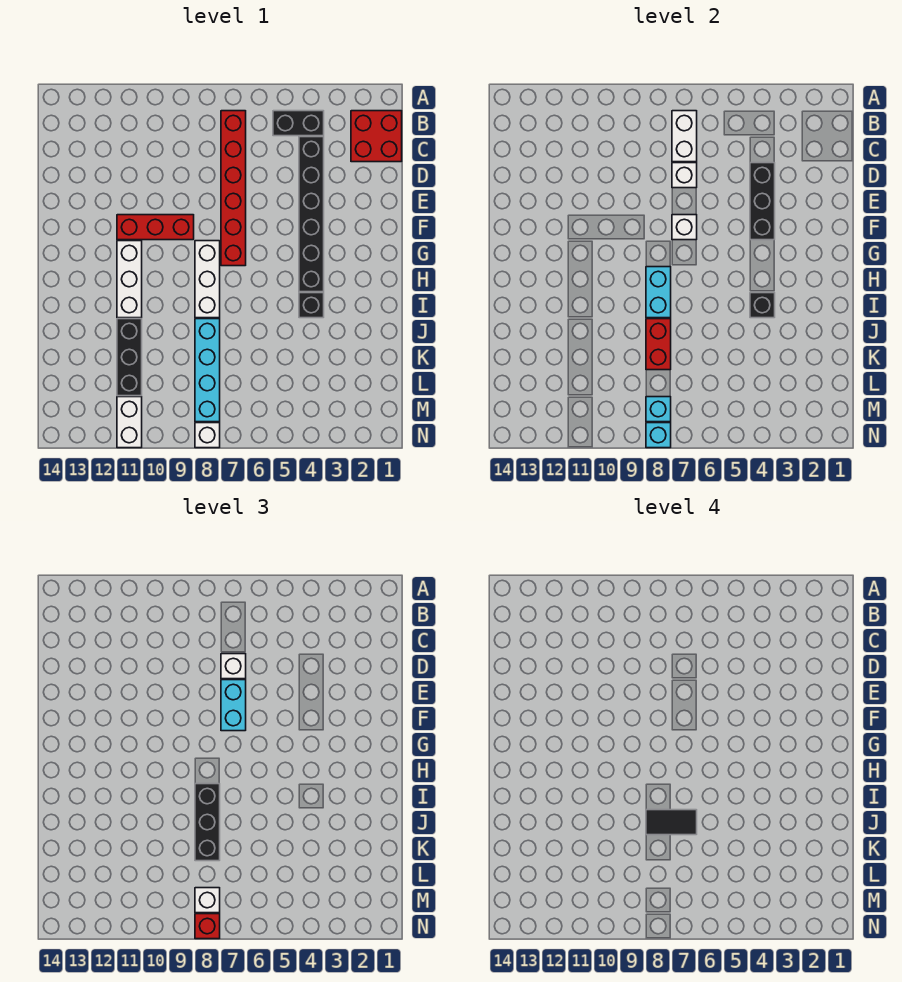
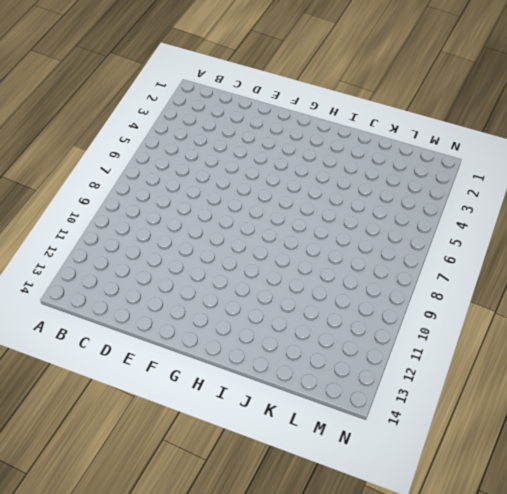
none -> red 2x2 brick [351,111,402,162]
none -> black 1x2 brick [273,111,324,136]
none -> red 1x6 brick [221,111,246,266]

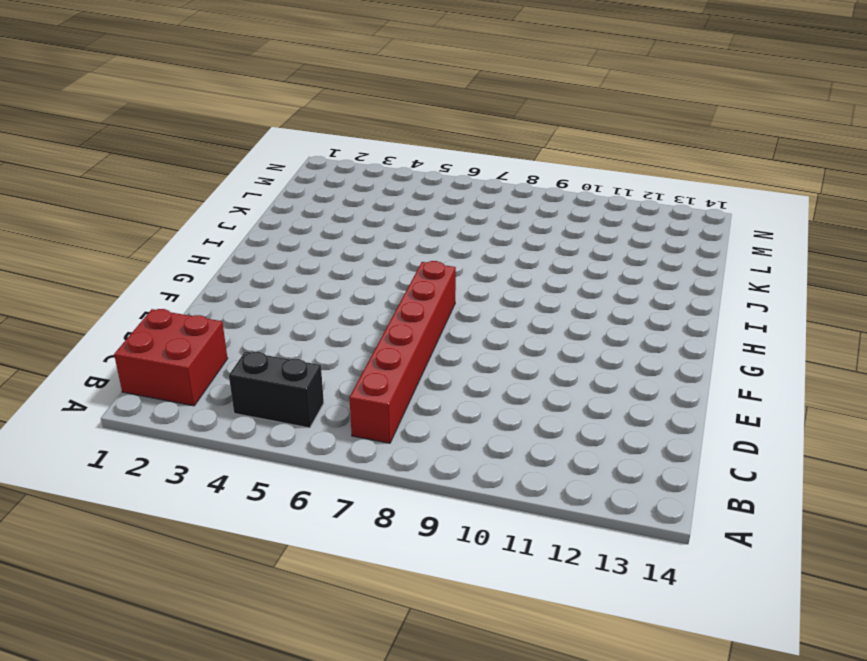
none -> black 1x6 brick [299,137,324,292]
none -> red 1x3 brick [117,215,194,240]
none -> white 1x3 brick [195,241,220,318]

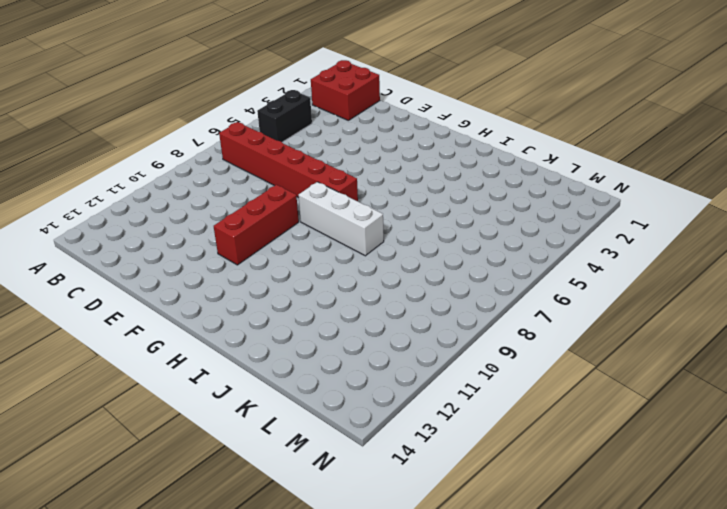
none -> black 1x6 brick [299,137,324,292]
none -> white 1x3 brick [117,241,142,318]
none -> black 1x1 brick [299,293,324,318]

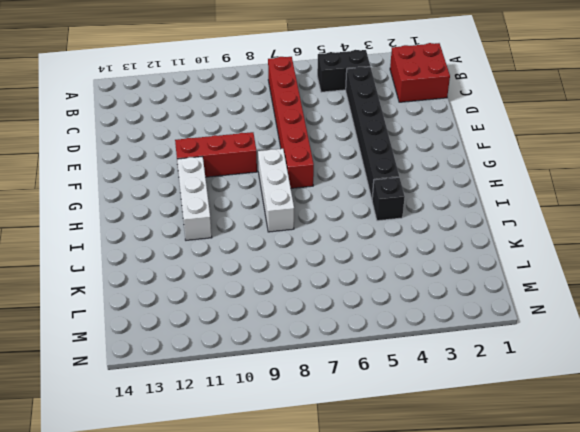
none -> cyan 1x4 brick [195,319,220,422]
none -> black 1x3 brick [117,319,142,396]
none -> white 1x2 brick [117,397,142,448]

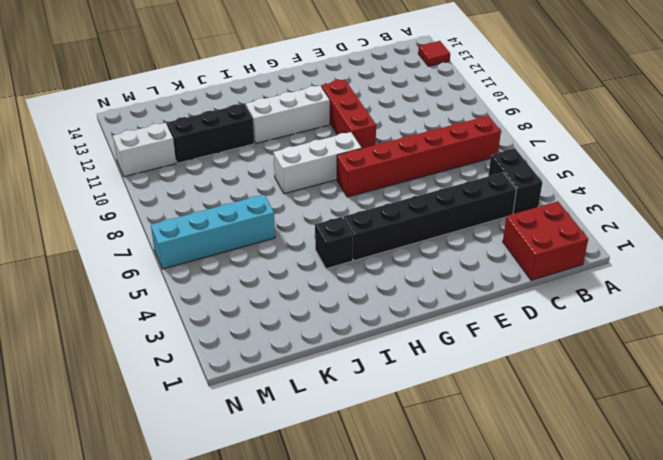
red 1x1 tile [418,41,450,66] -> none
cyan 1x4 brick [151,195,275,269] -> cyan 1x4 brick moved to [195,319,220,422]
none -> white 1x1 brick [195,423,220,448]
none -> white 1x2 brick [672,111,697,162]
none -> black 1x3 brick [750,163,775,240]

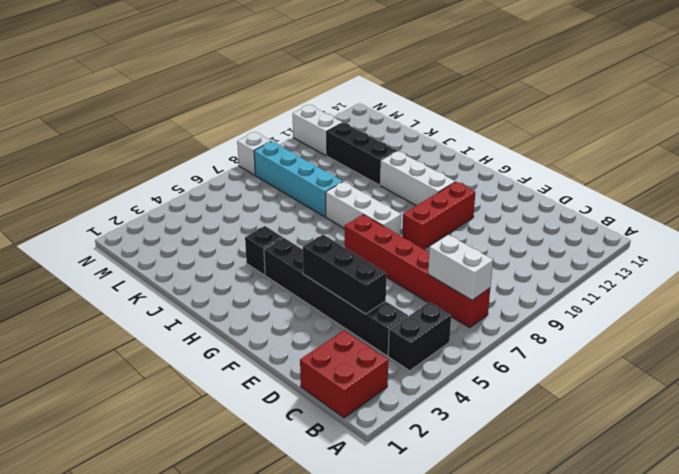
none -> white 1x1 brick [672,163,697,188]
none -> white 1x1 brick [672,215,697,240]
none -> cyan 1x2 brick [646,267,671,318]

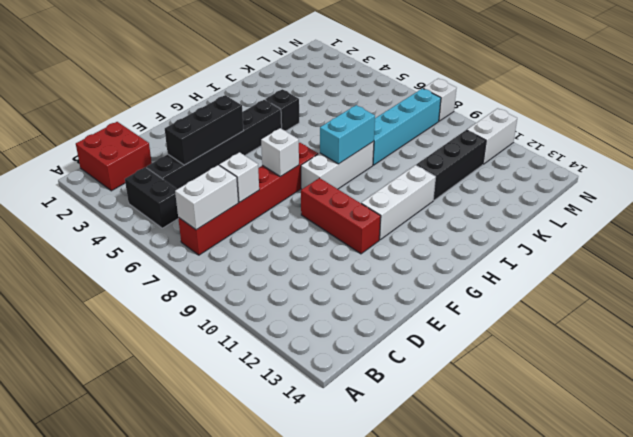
none -> black 1x1 brick [750,293,775,318]
none -> red 1x2 brick [646,319,671,370]
none -> cyan 1x1 brick [646,397,671,422]

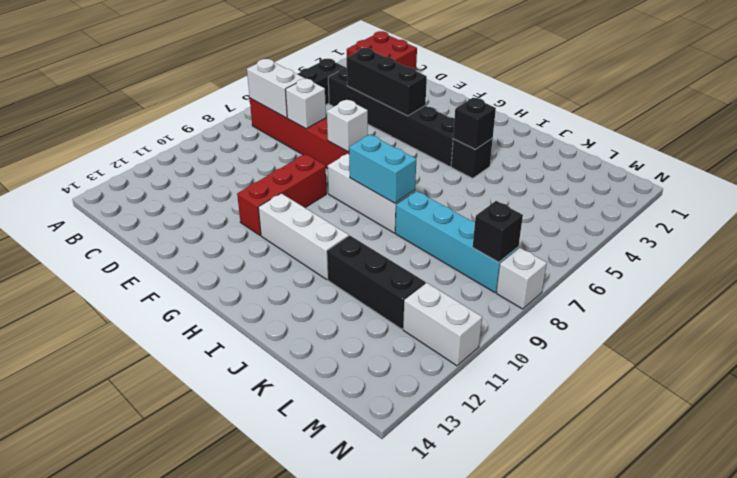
black 1x1 brick [473,201,523,262] -> cyan 1x1 brick [646,397,671,422]
none -> red 1x2 brick [646,319,671,370]
none -> cyan 1x1 brick [646,423,671,448]
none -> white 1x1 brick [221,654,246,679]

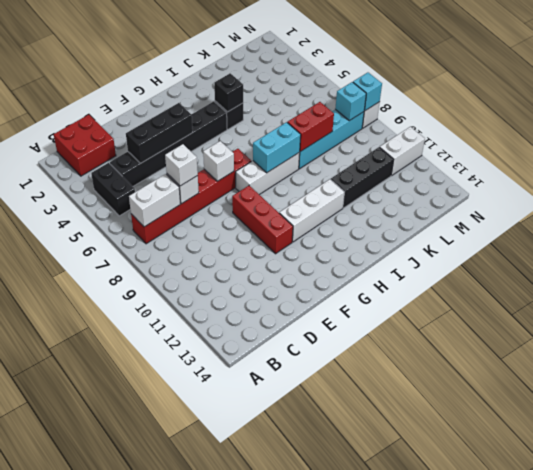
none -> cyan 1x2 brick [221,680,246,731]
none -> black 1x3 brick [195,784,220,861]
none -> white 1x1 brick [195,888,220,913]

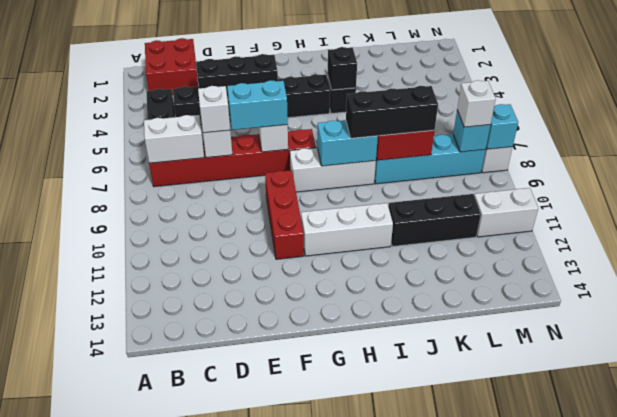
none -> red 1x1 brick [195,914,220,939]
none -> black 1x2 tile [646,810,697,835]

